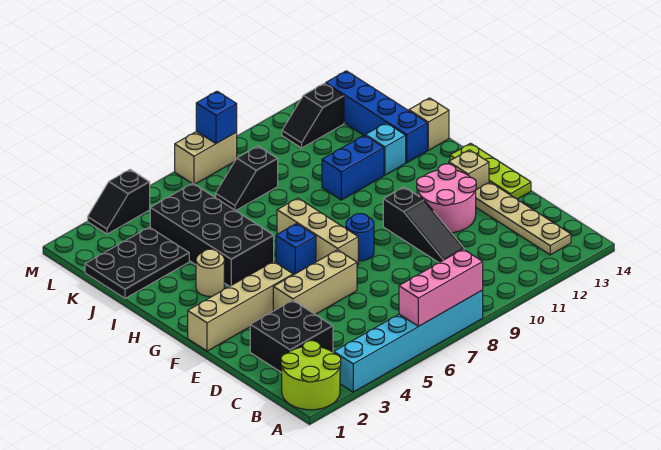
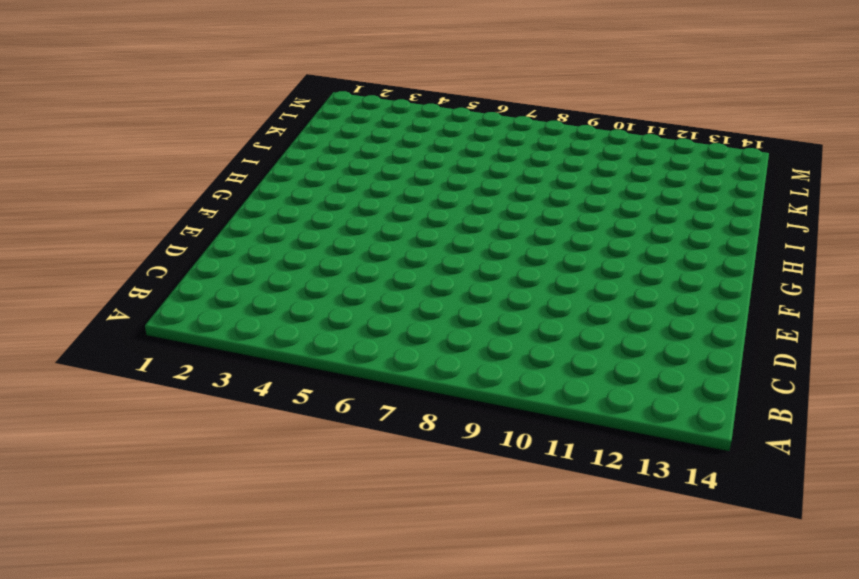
none -> lime 2x2 round brick [281,341,341,410]
none -> cyan 1x6 brick [334,290,483,392]
none -> tan 1x4 plate [476,182,571,255]

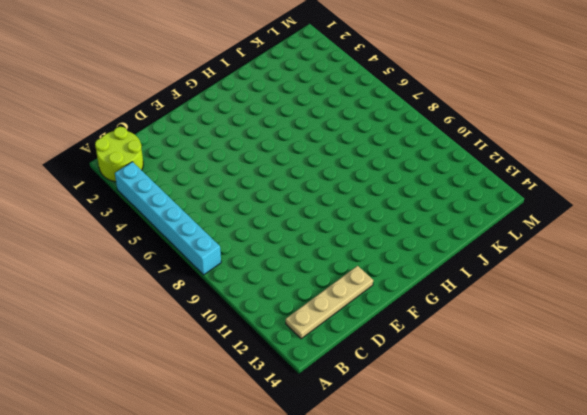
none -> black 2x2 brick [250,300,333,373]
none -> black 1x3 slope [383,187,465,263]
none -> tan 1x3 brick [273,250,357,314]

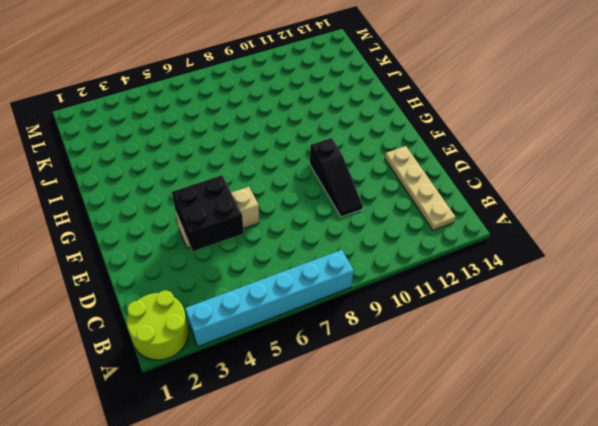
black 2x2 brick [172,175,244,251] -> black 2x2 brick moved to [250,300,333,373]
none -> pink 2x2 round brick [417,164,476,233]
none -> lime 1x3 plate [450,143,531,199]
none -> tan 1x4 brick [188,261,293,351]

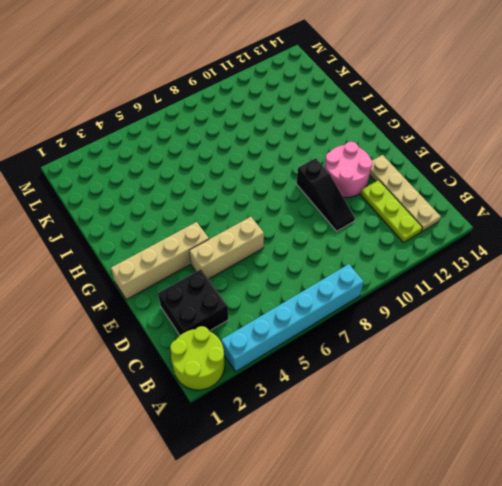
lime 1x3 plate [360,180,422,243] -> lime 1x3 plate moved to [450,143,531,199]
none -> tan 1x3 brick [277,198,358,265]
none -> blue 1x1 round brick [346,214,374,261]
none -> tan 1x1 brick [449,150,489,190]

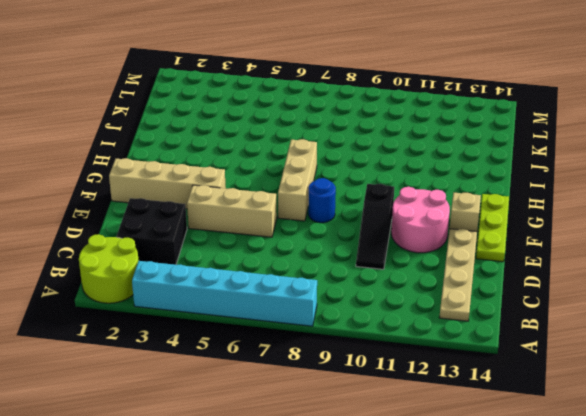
none -> blue 1x1 brick [276,224,316,275]
none -> tan 1x1 round brick [196,249,224,296]
none -> black 2x4 brick [150,183,274,287]

